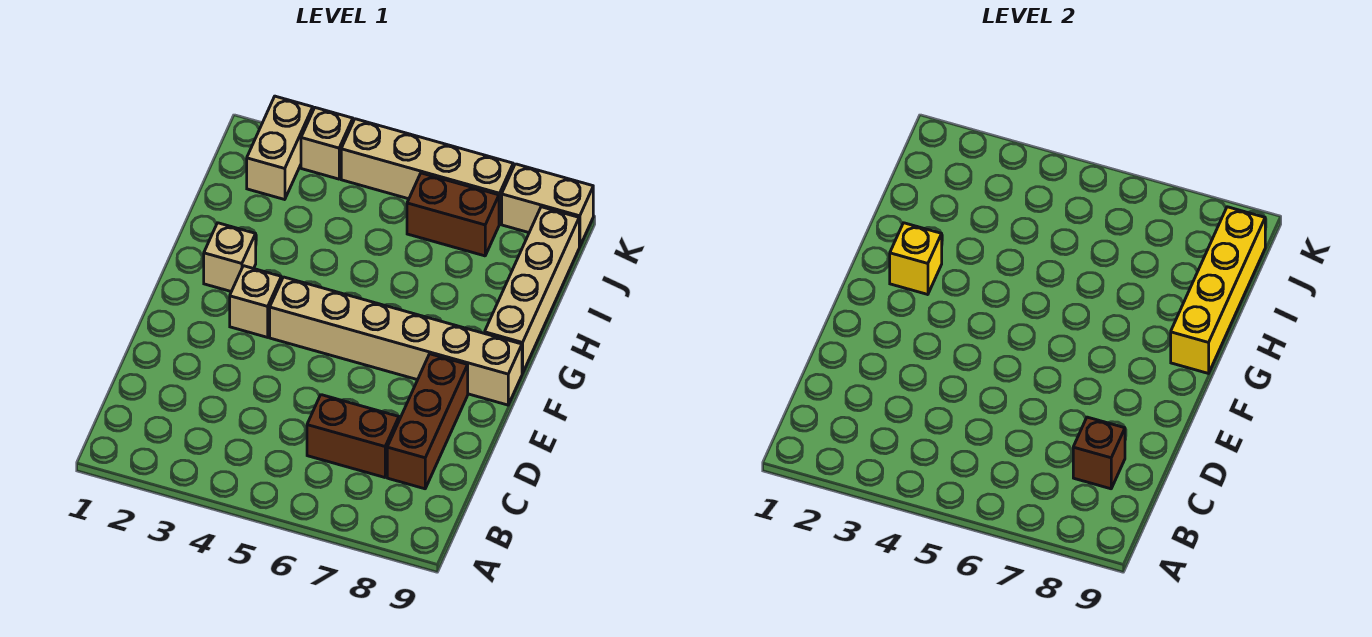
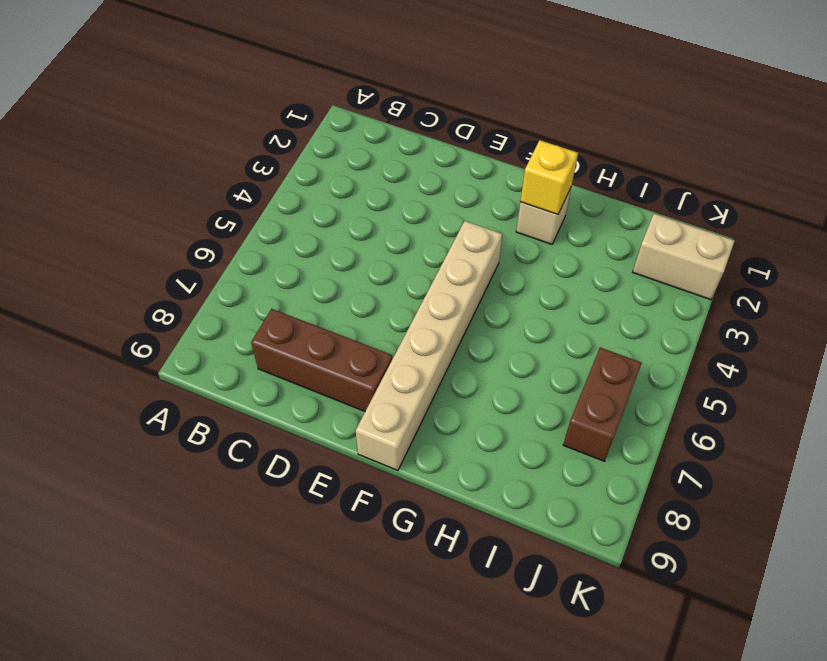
none -> brown 1x2 brick [307,395,399,477]
none -> tan 1x1 brick [230,266,281,337]
none -> tan 1x4 brick [485,207,579,373]

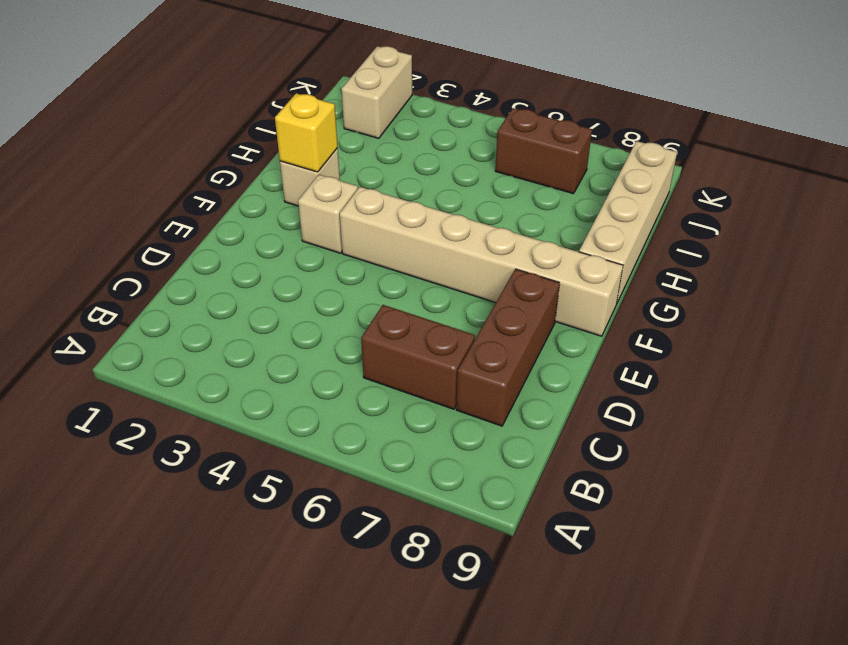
none -> tan 1x1 brick [301,108,353,179]
none -> tan 1x4 brick [341,119,513,224]
none -> tan 1x2 brick [502,164,593,247]

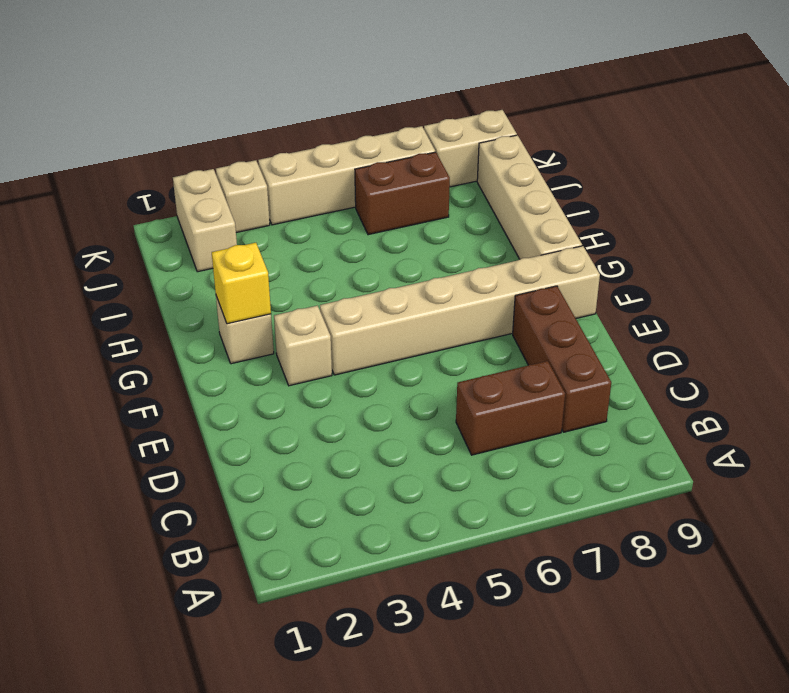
none -> brown 1x1 brick [1073,417,1125,489]
none -> yellow 1x4 brick [1171,207,1265,373]

